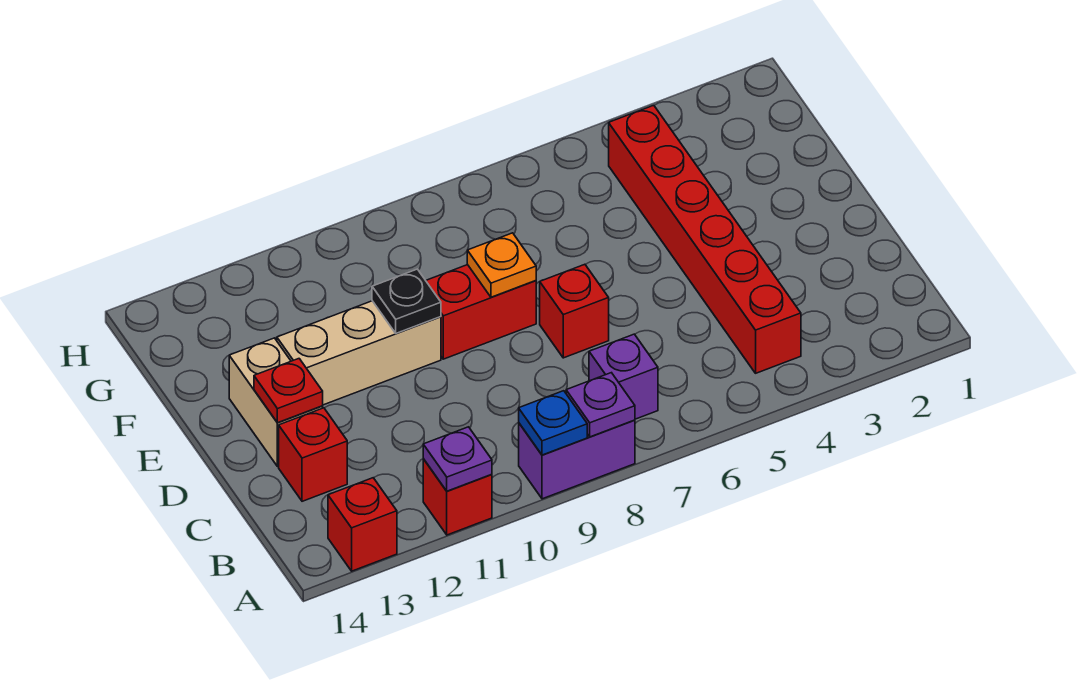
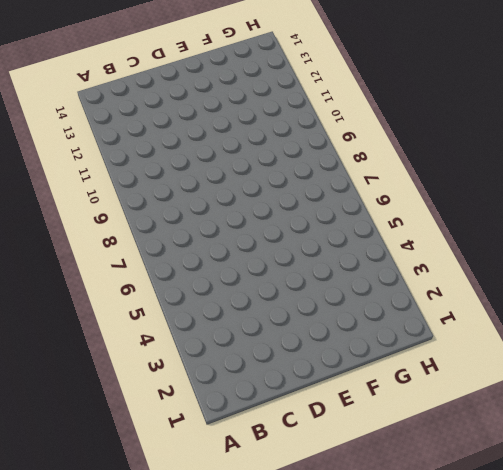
none -> purple 1x2 brick [519,420,635,499]
none -> red 1x1 brick [423,459,492,535]
none -> red 1x1 brick [328,478,397,571]

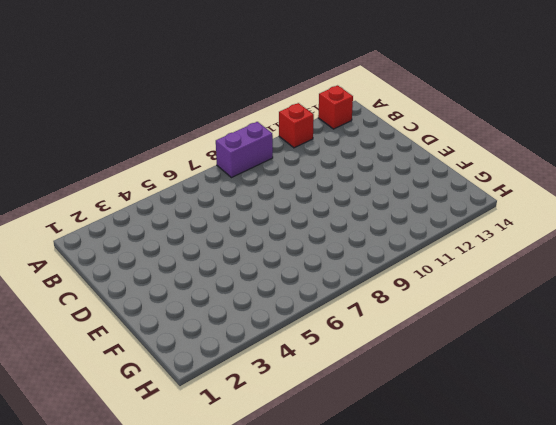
none -> red 1x6 brick [609,105,801,373]
none -> purple 1x1 brick [589,334,658,419]
none -> red 1x1 brick [279,408,347,501]

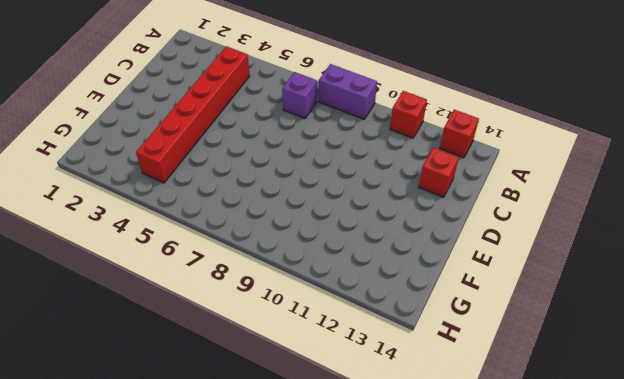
none -> red 1x1 brick [540,264,609,358]
none -> tan 1x2 brick [229,338,323,467]
none -> red 1x2 brick [426,265,536,359]

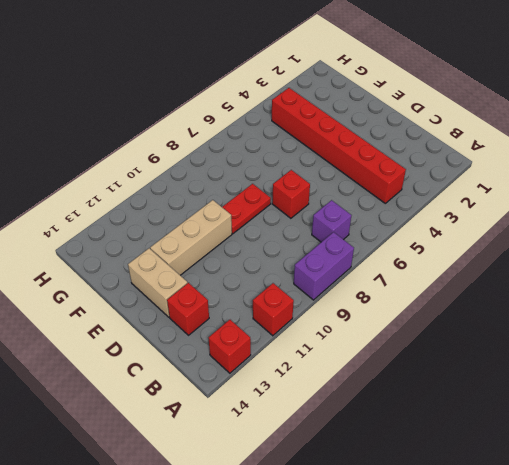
red 1x2 plate [222,184,271,234] -> red 1x2 brick [426,265,536,359]
none -> purple 1x1 plate [566,373,635,437]
none -> blue 1x1 plate [519,391,587,455]
none -> purple 1x1 plate [423,427,492,491]

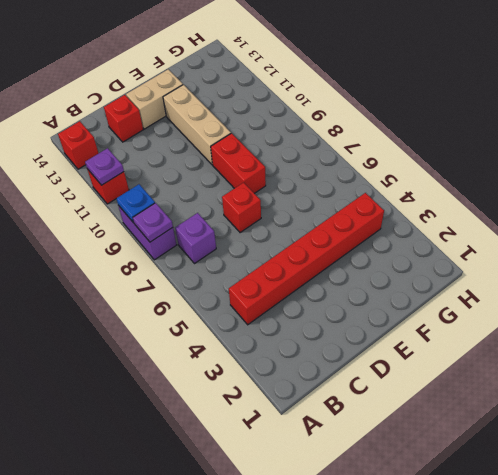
none -> red 1x1 plate [254,359,323,423]
none -> orange 1x1 plate [467,233,536,297]
none -> black 1x1 plate [372,269,441,333]

